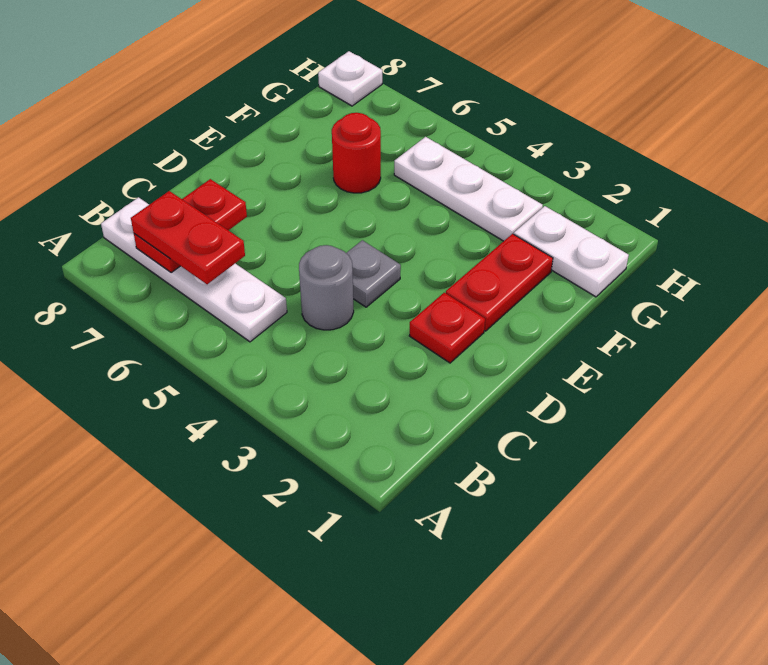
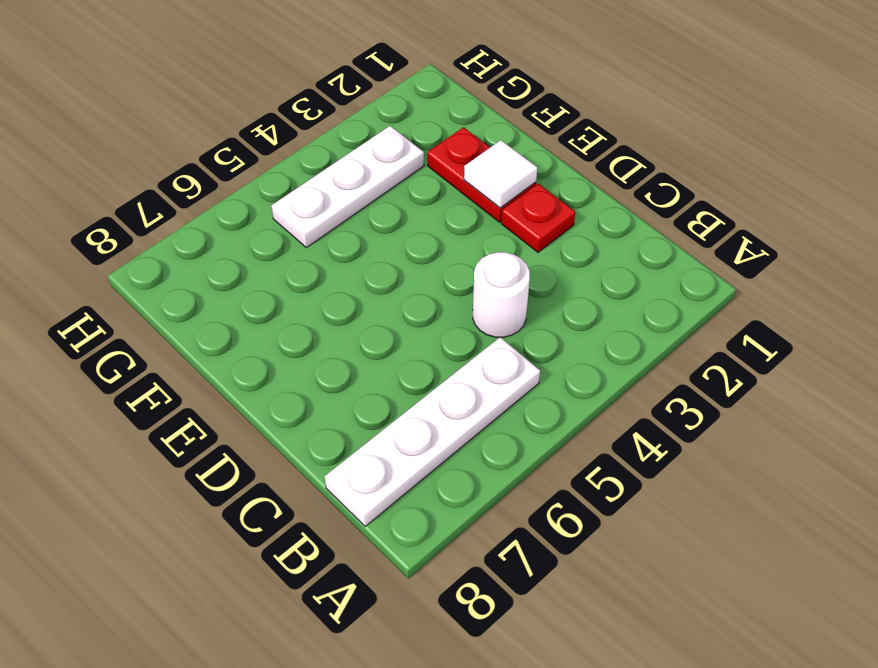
white 1x1 round brick [473,252,530,337] -> grey 1x1 round brick [299,245,354,330]
white 1x1 tile [464,140,537,208] -> none
none -> grey 1x1 plate [346,240,401,307]
none -> red 1x1 round brick [332,113,381,193]

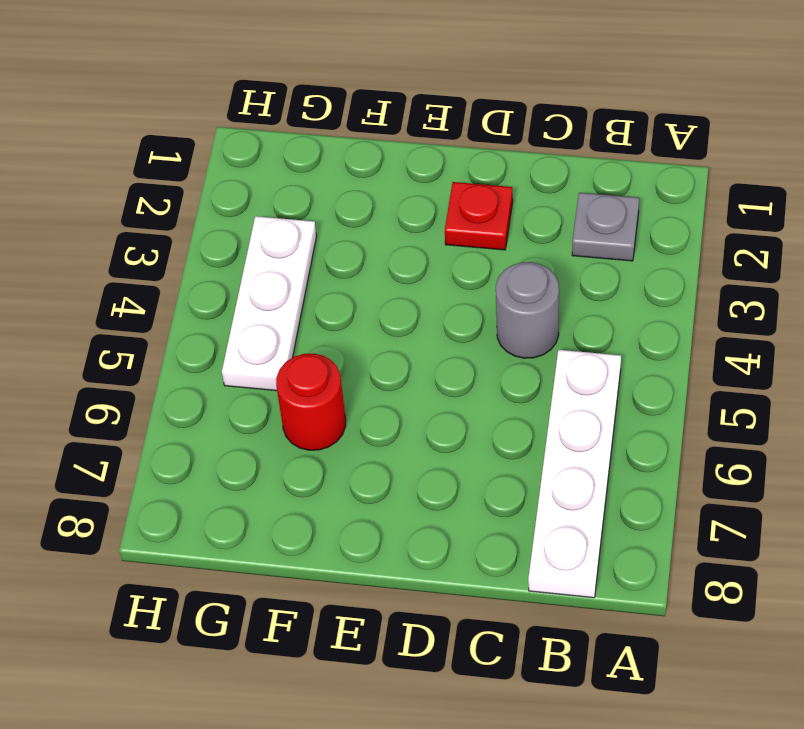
grey 1x1 plate [572,193,639,261] -> grey 1x1 plate moved to [346,240,401,307]
none -> red 1x2 plate [446,234,553,331]
none -> white 1x2 plate [514,206,629,297]

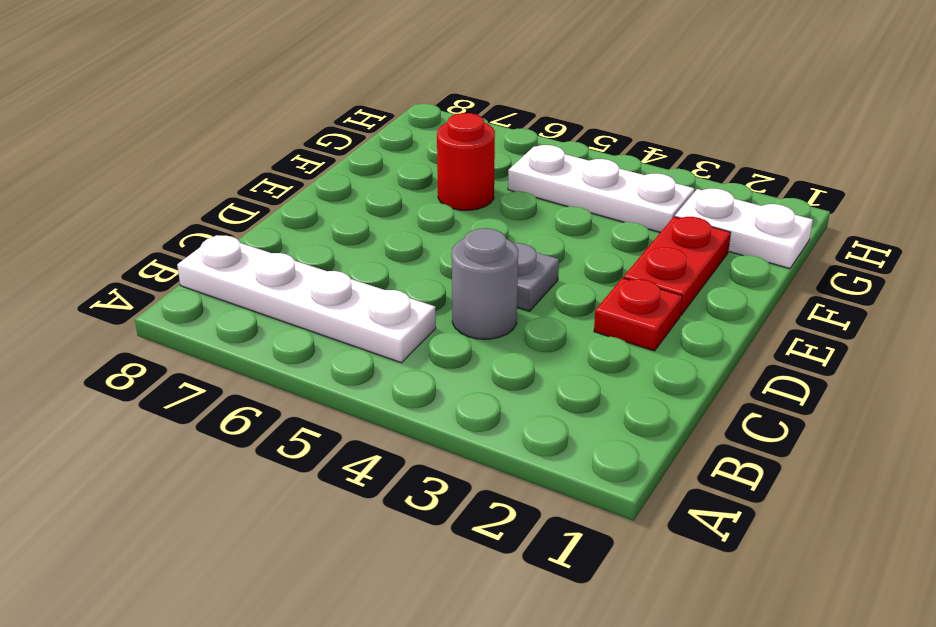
none -> white 1x1 plate [318,51,382,106]
none -> red 1x2 plate [134,179,247,272]

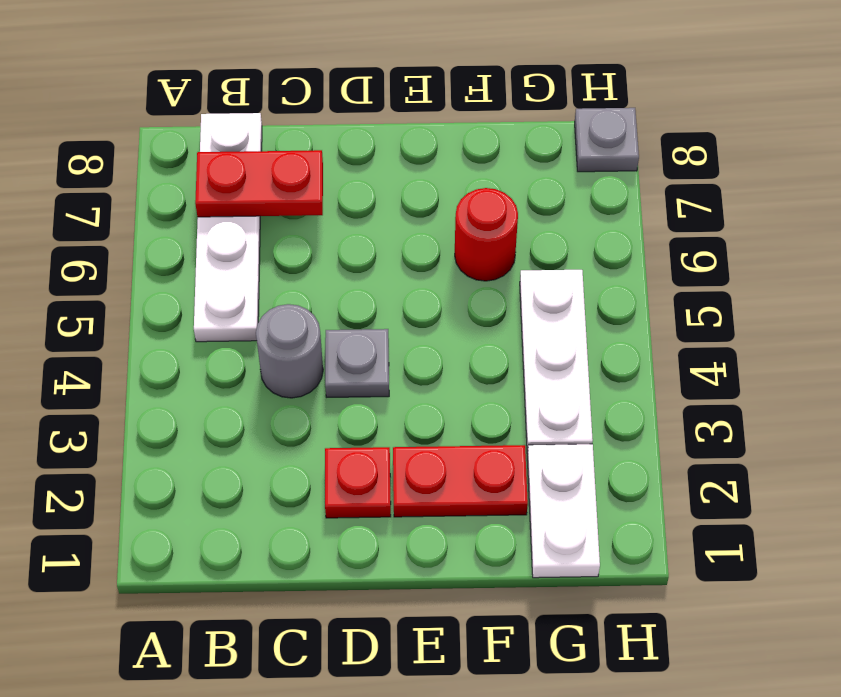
grey 1x1 plate [575,108,639,172] -> white 1x1 plate [318,51,382,106]
none -> red 1x2 plate [131,191,245,284]

